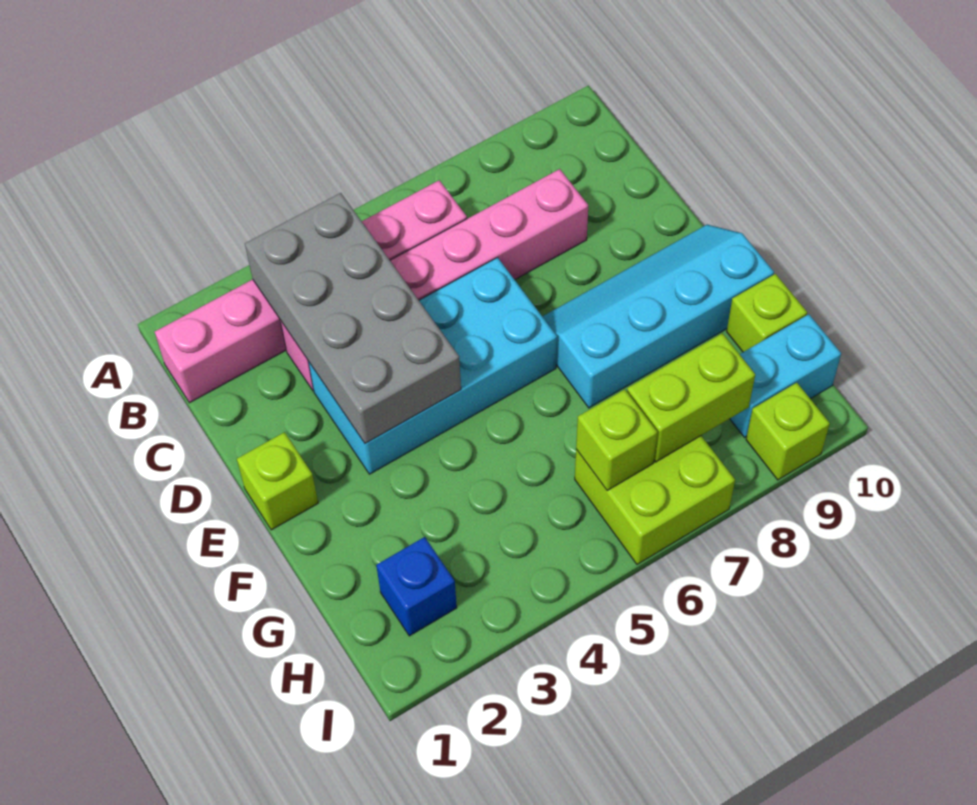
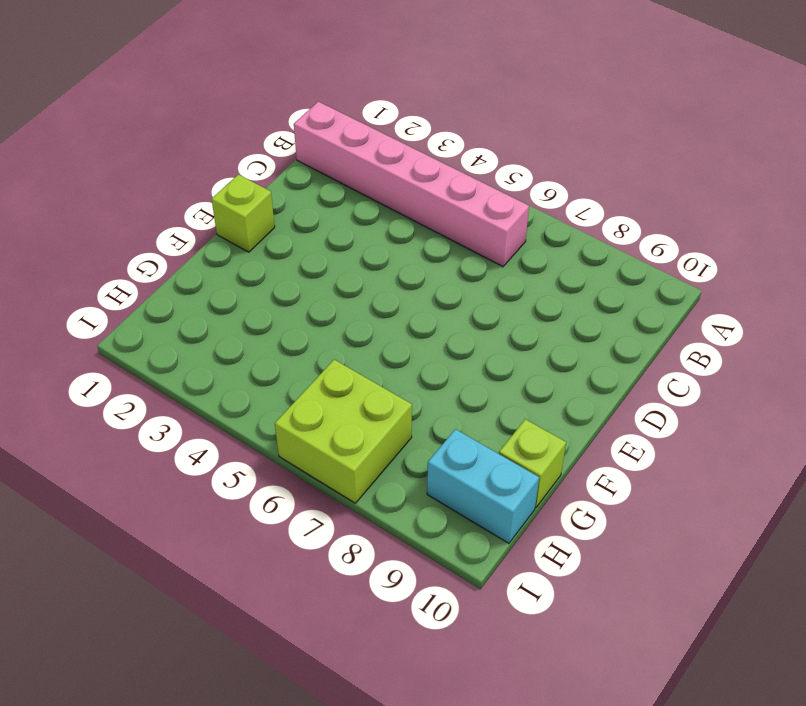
none -> pink 1x6 brick [280,169,588,391]
none -> cyan 2x4 brick [308,257,557,474]
none -> cyan 2x4 slope [542,225,774,408]

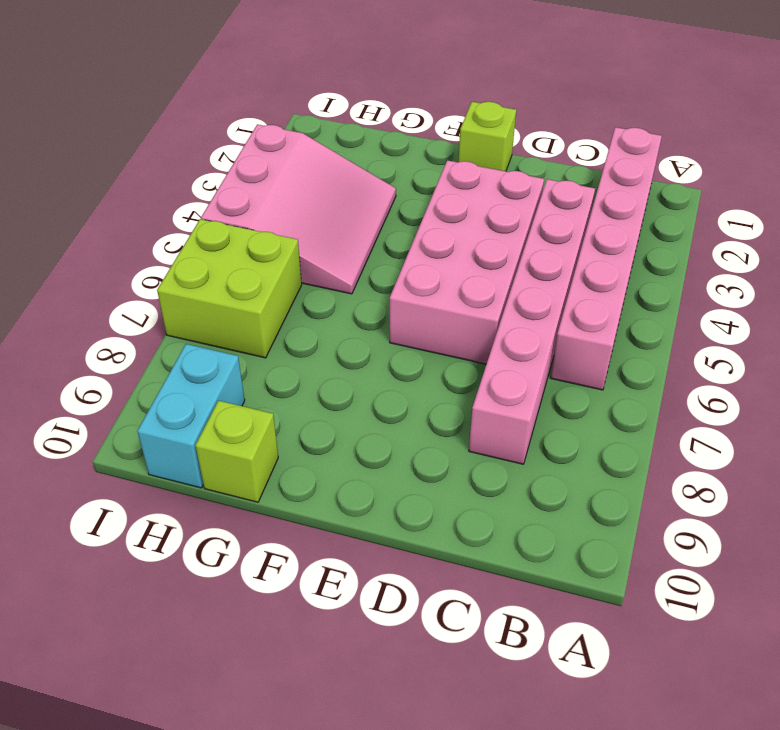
pink 2x4 brick [390,160,544,364] -> cyan 2x4 brick [308,257,557,474]
pink 3x3 slope [201,124,396,294] -> none
none -> cyan 2x4 slope [542,225,774,408]
none -> blue 1x1 brick [376,537,457,636]
none -> lime 1x1 brick [746,383,830,480]

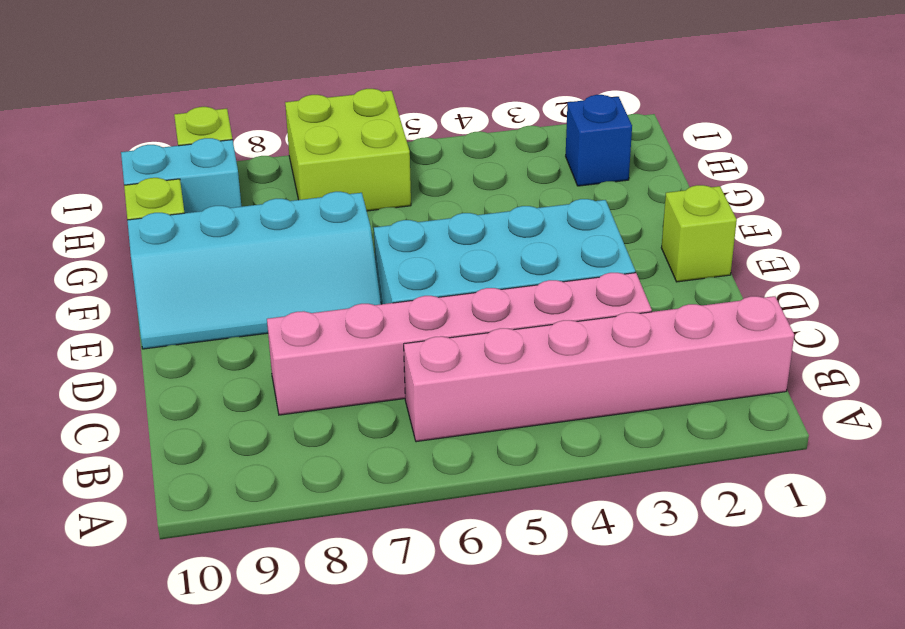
none -> grey 2x4 brick [245,193,461,444]
none -> lime 1x1 brick [576,390,657,491]
none -> lime 1x2 brick [627,333,755,462]

